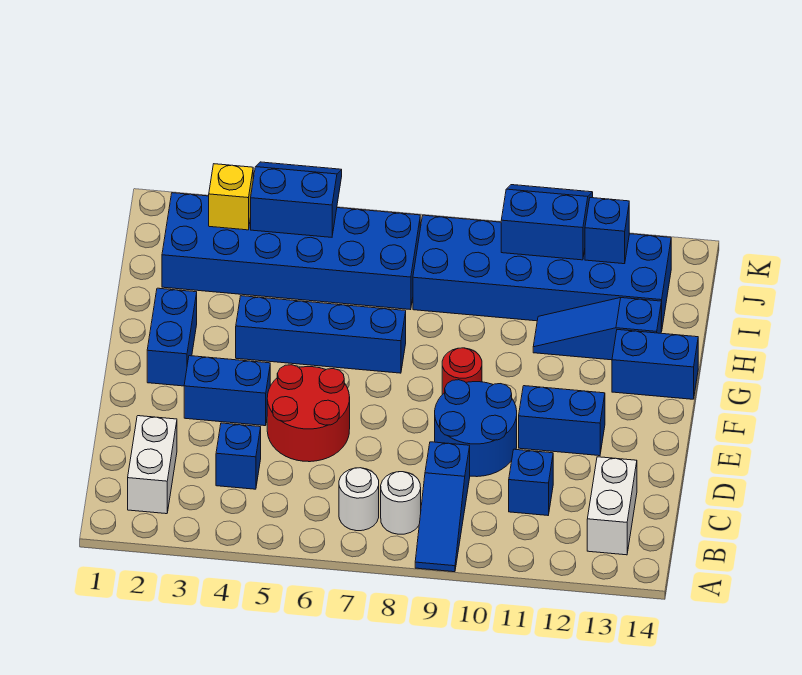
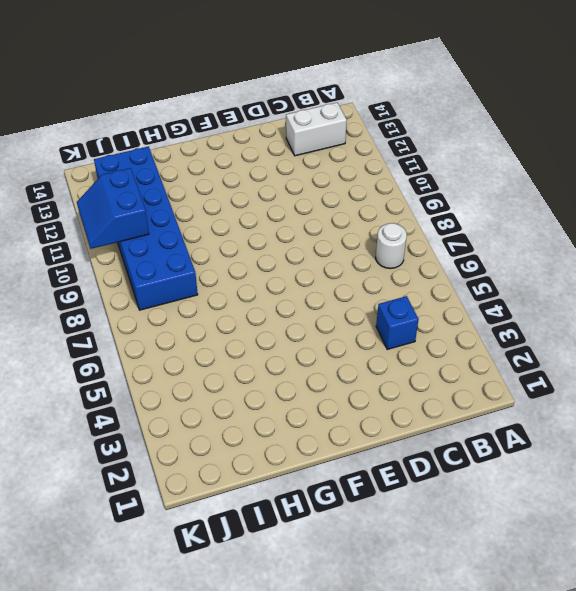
none -> blue 1x3 slope [415,442,470,572]
none -> white 1x2 brick [128,416,177,514]
none -> white 1x1 round brick [381,472,421,534]

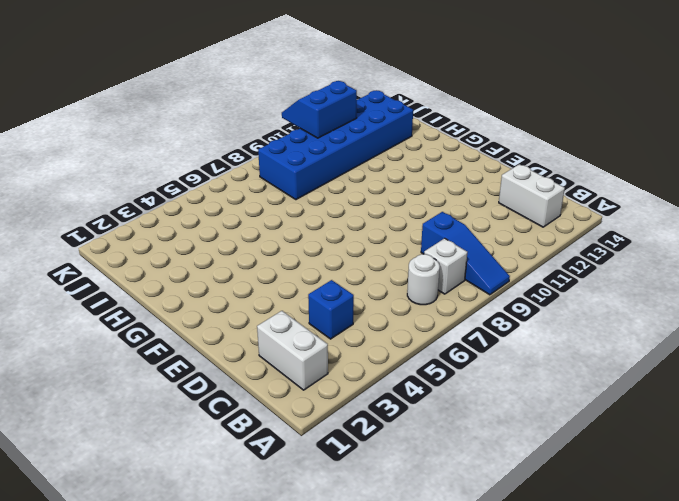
white 1x1 brick [424,238,467,294] -> white 1x1 round brick [381,472,421,534]
none -> blue 1x1 brick [509,449,553,515]
none -> red 2x2 round brick [267,365,350,462]
none -> blue 2x2 round brick [435,380,517,477]

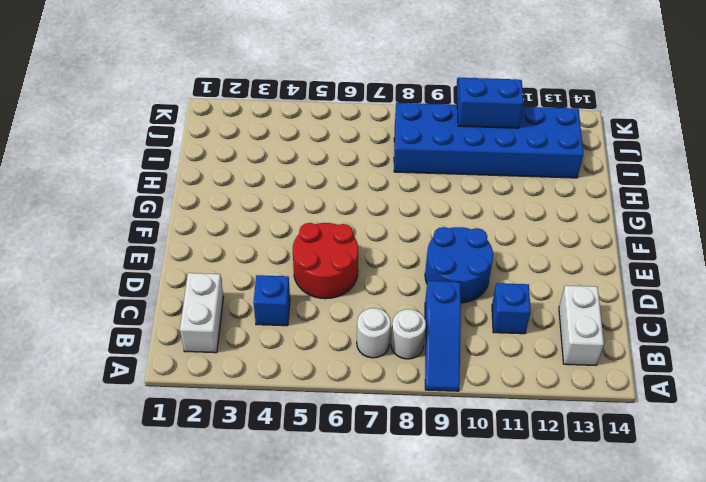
none -> blue 1x2 brick [184,356,270,426]
none -> blue 1x2 brick [519,386,605,456]
none -> blue 1x2 brick [147,288,197,386]

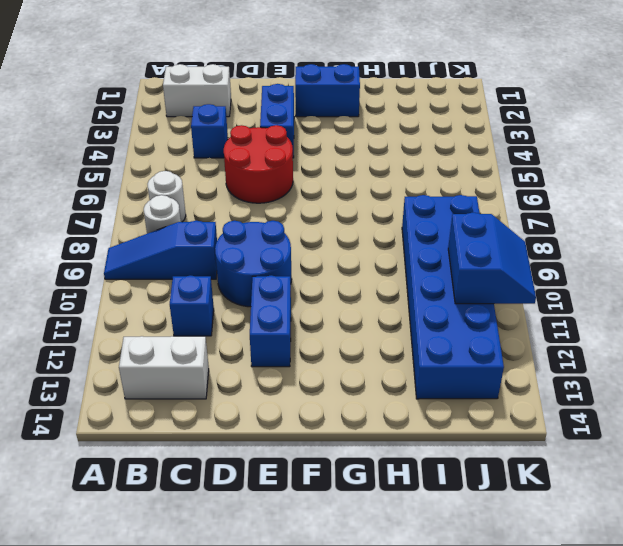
none -> red 1x1 round brick [442,348,482,395]
none -> blue 1x4 brick [236,296,406,373]
none -> blue 1x2 brick [612,330,698,399]

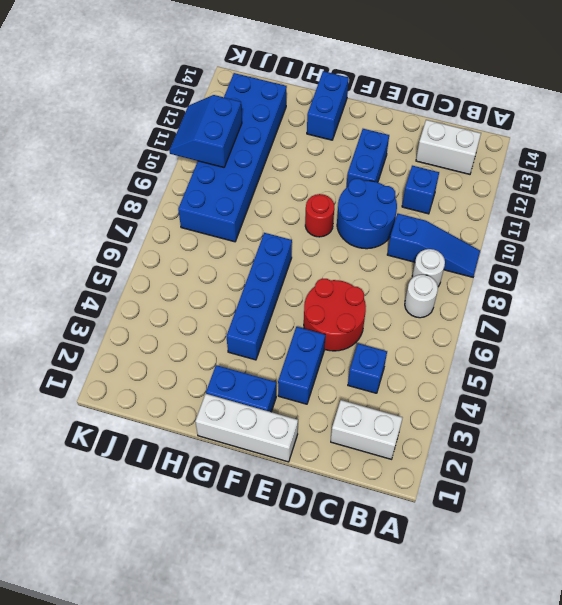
white 1x3 brick [195,394,298,462] -> none
none -> blue 1x3 slope [533,298,661,360]
none -> blue 2x6 brick [162,193,420,310]
none -> yellow 1x1 brick [209,164,253,230]

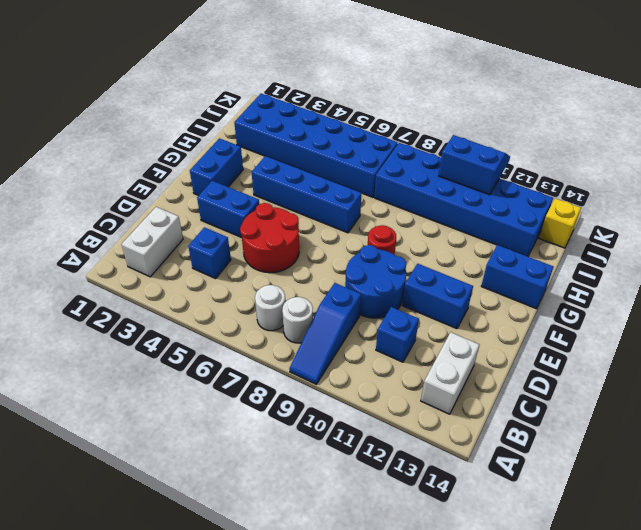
yellow 1x1 brick [539,198,581,248] -> yellow 1x1 brick moved to [209,164,253,230]
none -> blue 1x3 slope [533,298,661,360]
none -> blue 2x2 slope [251,162,342,237]
none -> blue 1x1 brick [585,198,629,264]

